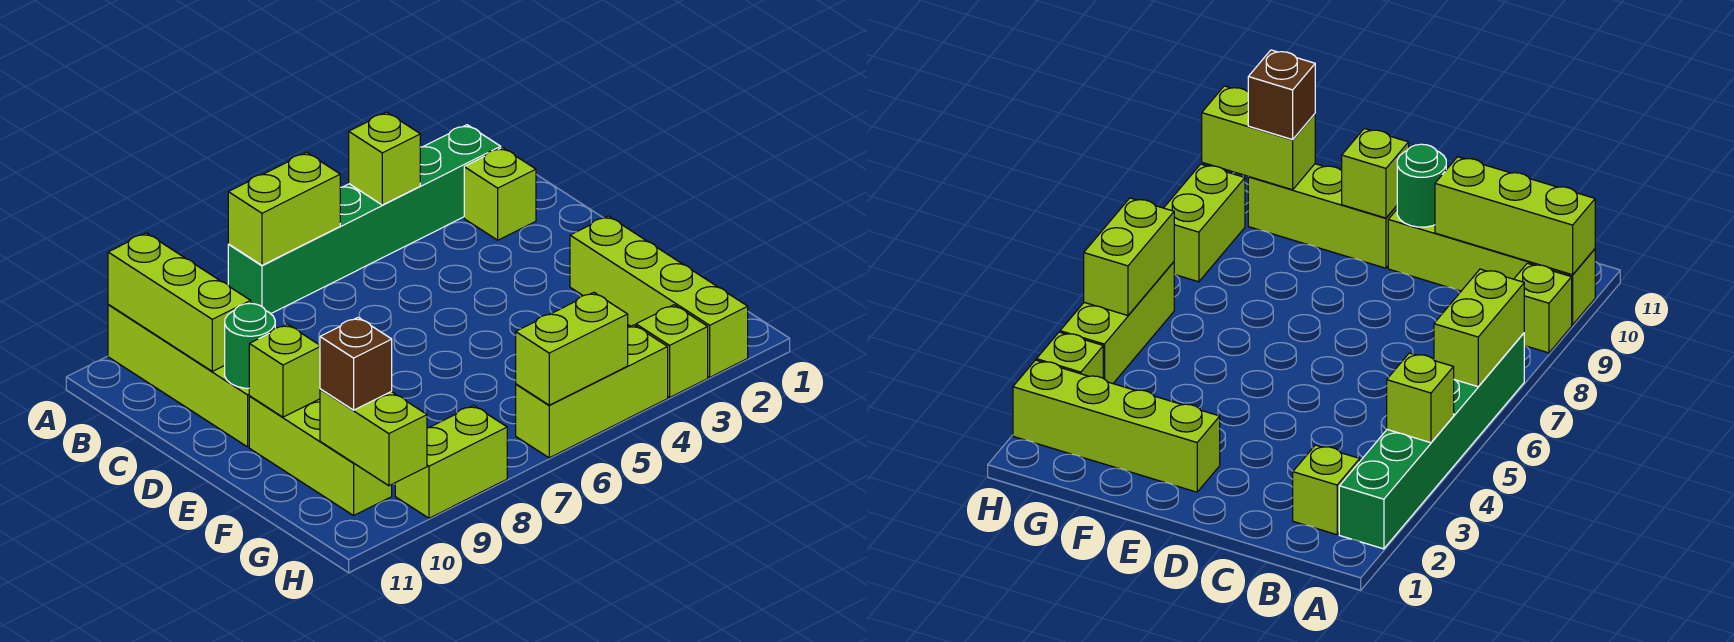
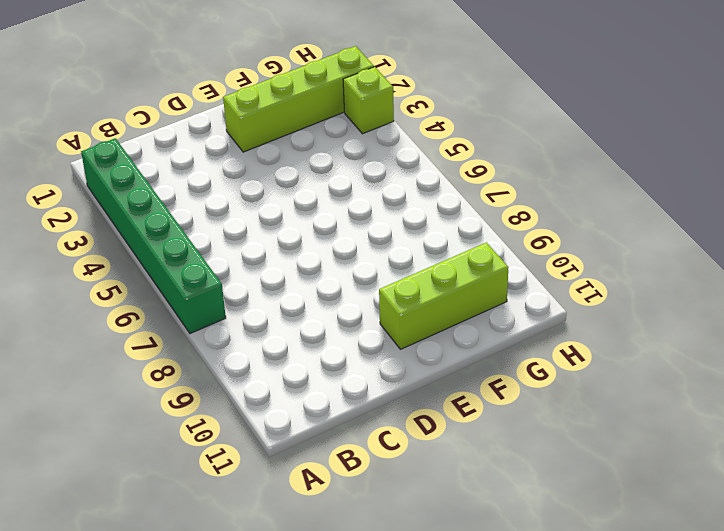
none -> lime 1x1 brick [1514,263,1572,353]
none -> lime 1x4 brick [108,305,249,447]
none -> lime 1x1 brick [464,148,536,240]

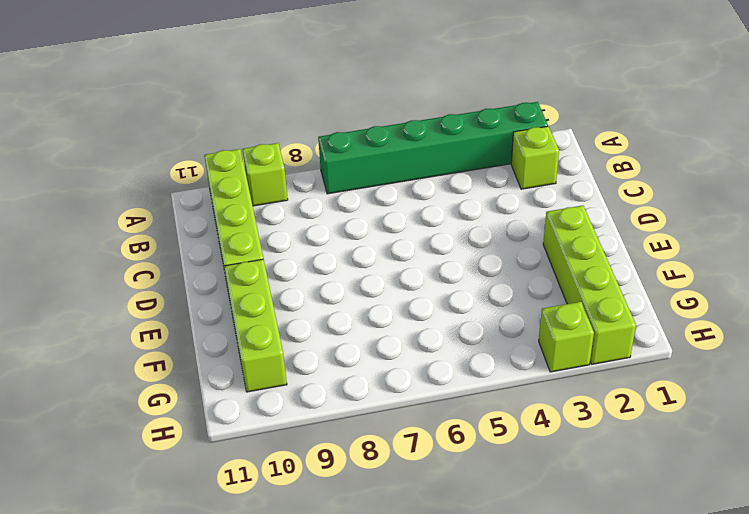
none -> lime 1x3 brick [516,325,668,458]
none -> lime 1x2 brick [395,405,507,518]
none -> lime 1x1 brick [349,112,420,205]

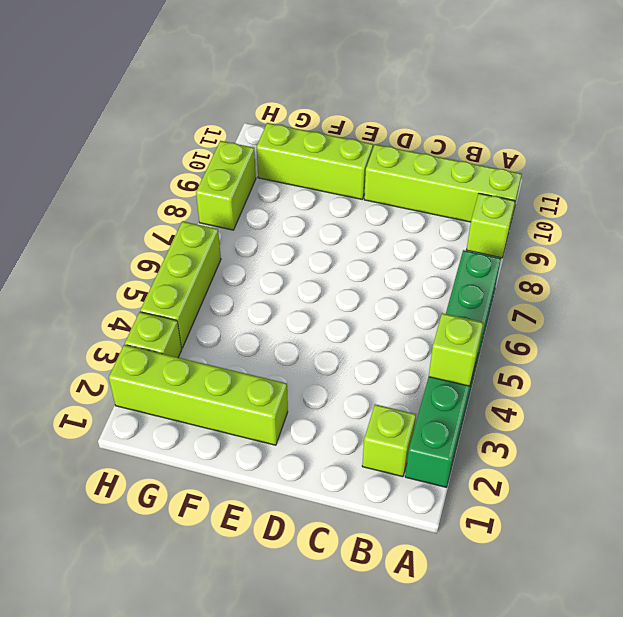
none -> lime 1x2 brick [228,152,340,265]
none -> lime 1x3 brick [108,233,251,371]
none -> green 1x1 round brick [225,303,275,388]

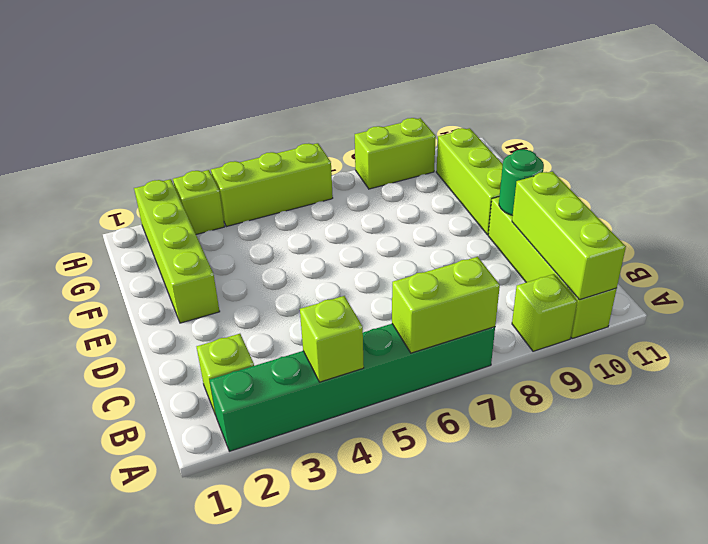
none -> lime 1x1 brick [249,324,320,417]
none -> lime 1x2 brick [320,389,427,486]
none -> lime 1x2 brick [516,292,628,405]

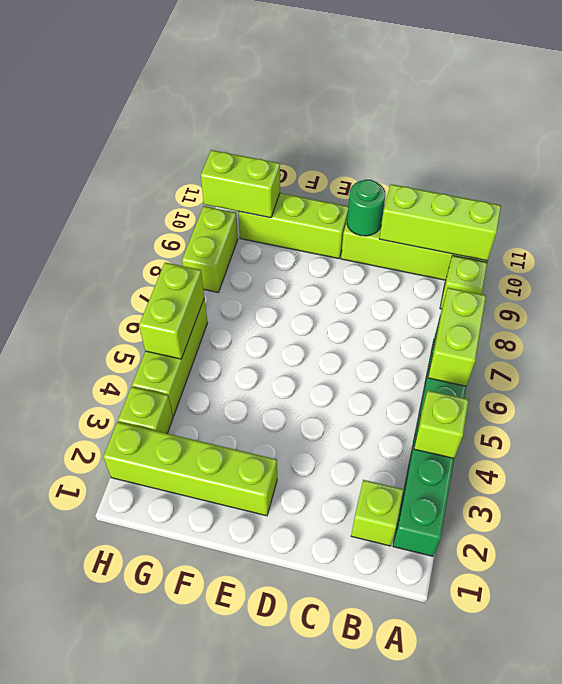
none -> lime 1x1 brick [249,324,320,417]
none -> brown 1x1 brick [320,318,392,410]

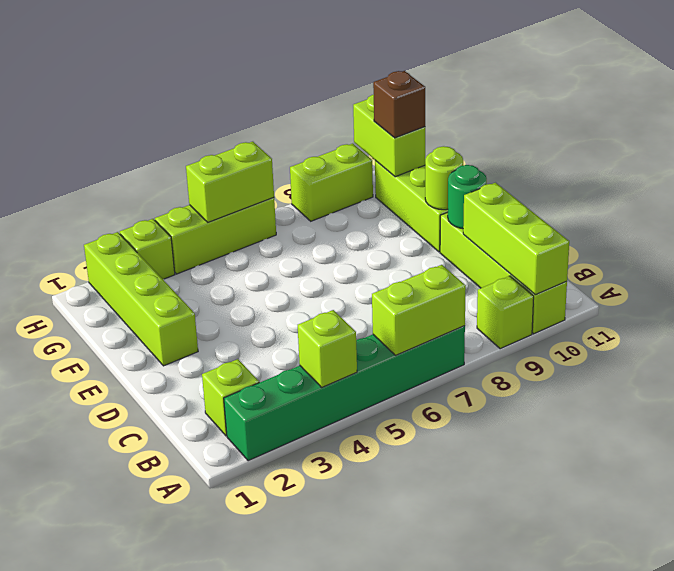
lime 1x1 round brick [425,146,463,210] -> lime 1x1 brick [249,324,320,417]

